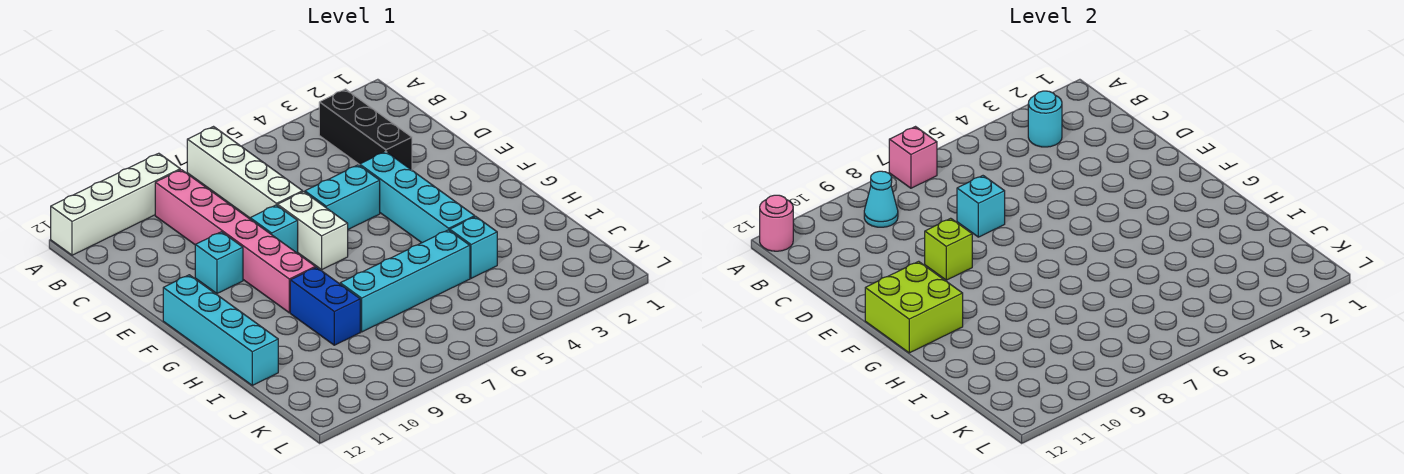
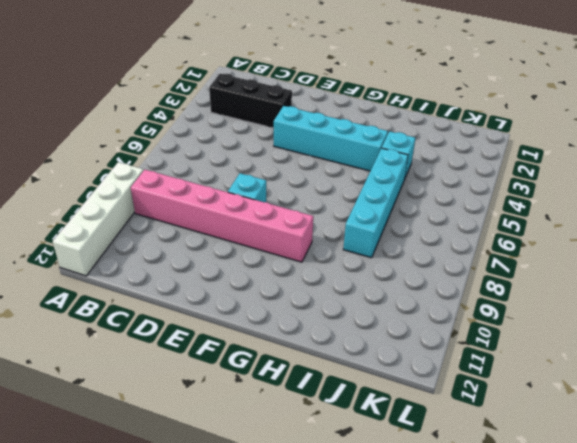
none -> white 1x4 brick [187,127,303,218]
none -> cyan 1x2 brick [305,165,380,229]
none -> white 1x2 brick [278,192,348,270]

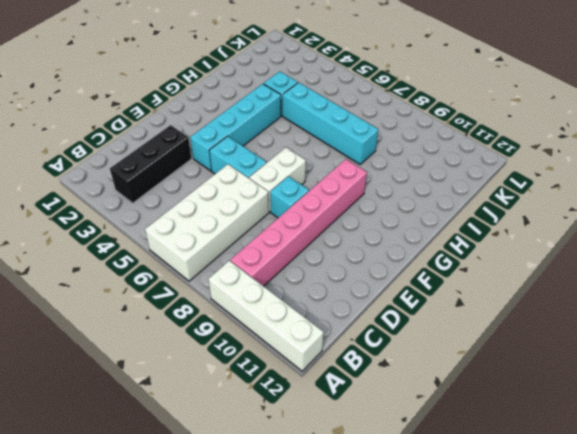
white 2x4 brick [145,164,269,281] -> white 1x4 brick [187,127,303,218]
none -> cyan 1x1 brick [195,232,243,293]
none -> cyan 1x4 brick [163,275,278,385]
none -> blue 1x2 brick [290,267,360,345]

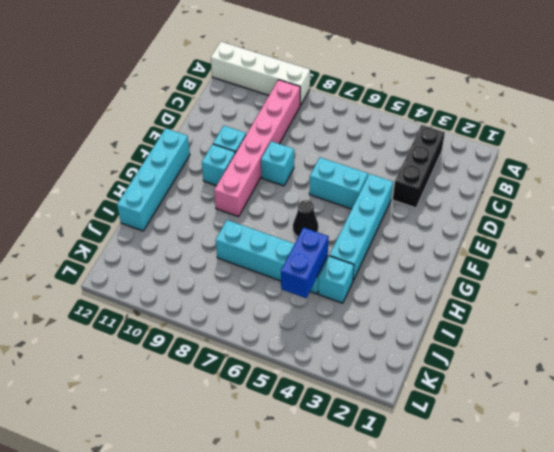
cyan 1x1 brick [202,144,235,186] -> cyan 1x1 brick moved to [957,176,1005,237]
black 1x1 cone [293,200,318,237] -> none
blue 1x2 brick [281,227,329,298] -> blue 1x2 brick moved to [290,267,360,345]
none -> white 1x4 brick [187,127,303,218]
none -> white 1x2 brick [278,192,348,270]
none -> pink 1x1 brick [889,127,937,188]

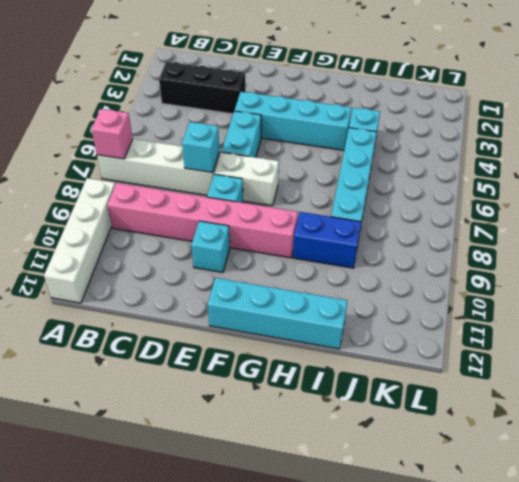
none -> pink 1x1 round brick [760,195,793,251]
none -> cyan 1x1 round brick [1028,91,1062,147]
none -> cyan 1x1 cone [864,171,898,227]

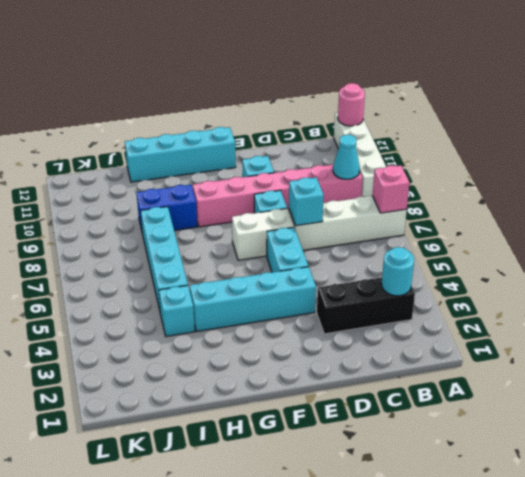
none -> lime 1x1 brick [925,218,972,280]
none -> lime 2x2 brick [865,261,963,353]

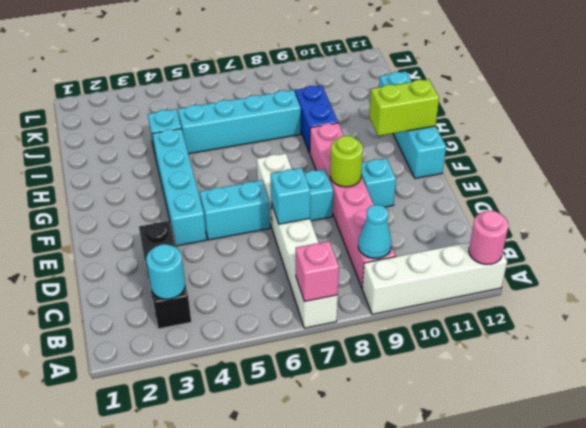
lime 1x1 round brick [330,136,363,187] -> lime 1x1 brick [925,218,972,280]
lime 1x2 brick [369,79,439,136] -> lime 2x2 brick [865,261,963,353]

